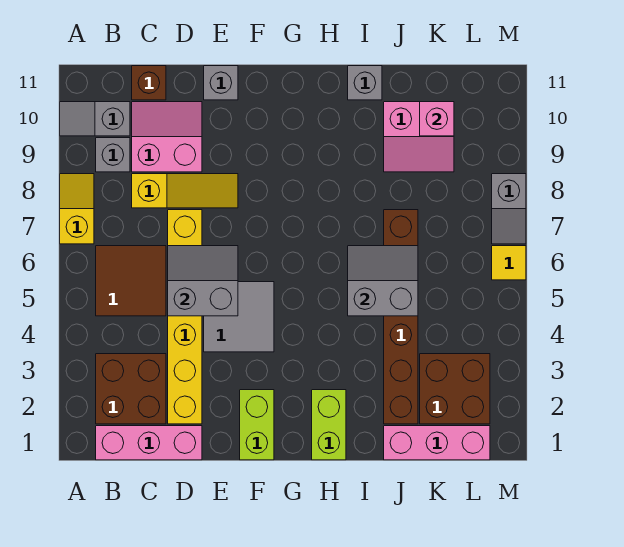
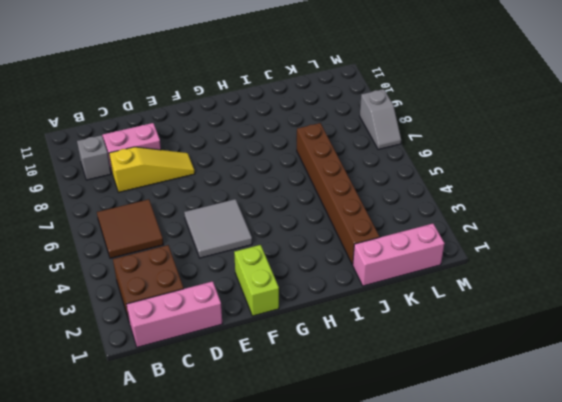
none -> yellow 1x2 slope [60,174,94,244]
none -> grey 1x2 slope [60,102,130,136]
none -> brown 1x1 brick [132,66,166,100]

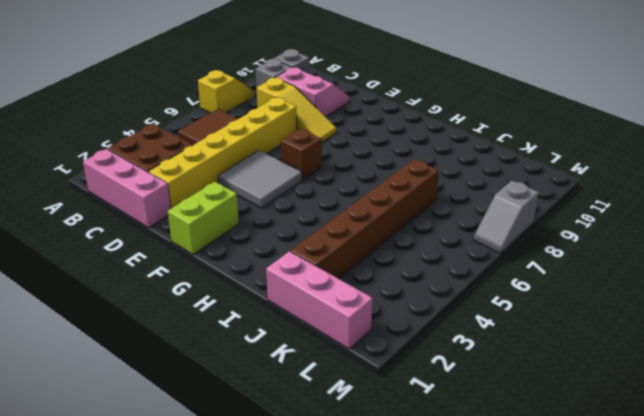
brown 1x1 brick [281,129,322,180] -> brown 1x1 brick moved to [132,66,166,100]
none -> grey 1x1 brick [204,66,238,100]
none -> lime 1x2 brick [312,390,346,460]
none -> grey 1x1 brick [348,66,382,100]

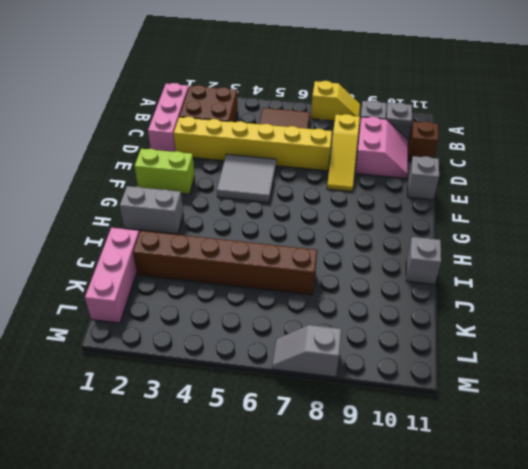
grey 1x2 brick [120,186,184,234] -> lime 1x2 brick [312,390,346,460]
none -> pink 2x2 slope [384,102,454,172]
none -> brown 2x2 brick [420,354,490,424]
none -> yellow 1x1 tile [492,246,526,280]

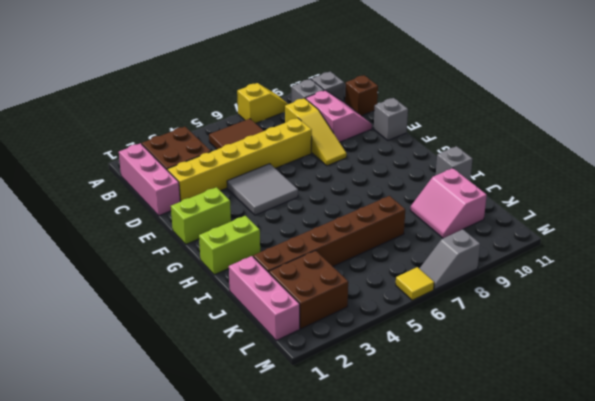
none -> grey 2x2 slope [168,246,238,316]
none -> grey 2x2 slope [348,246,418,316]
none -> pink 1x1 brick [420,102,454,136]

